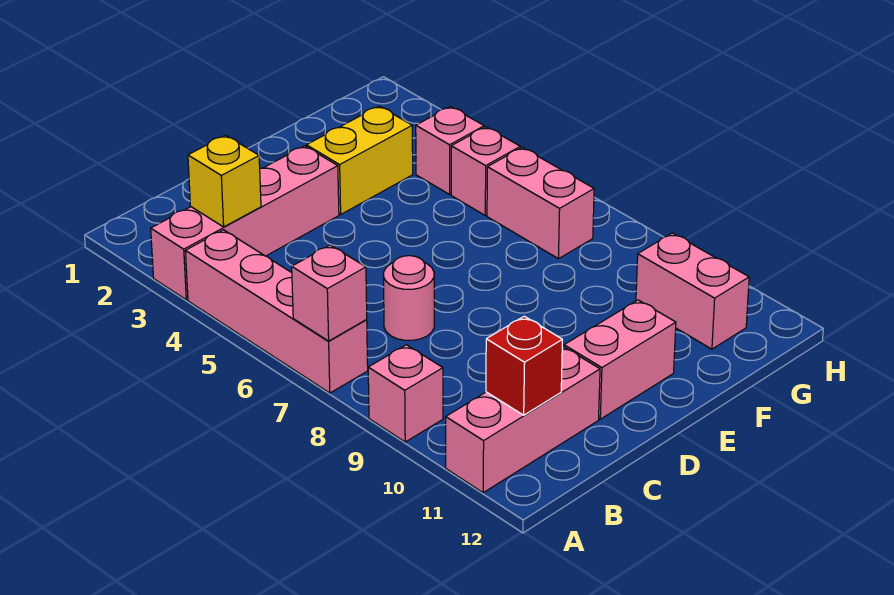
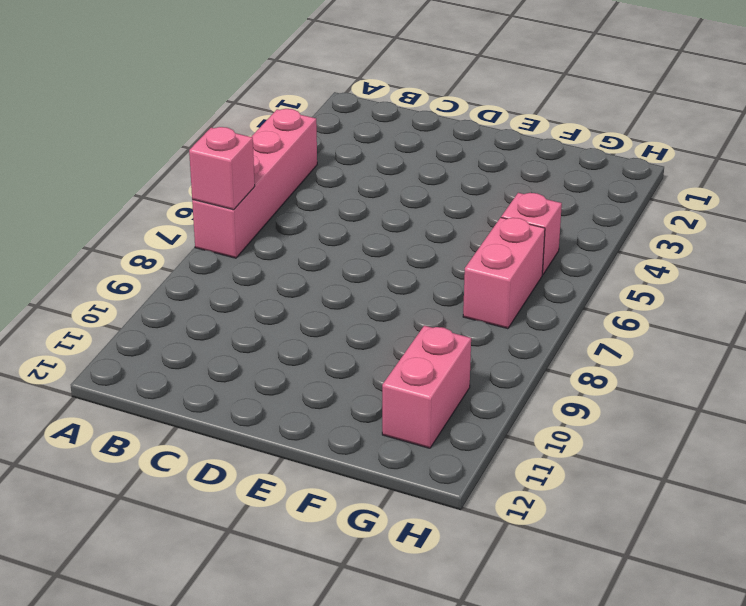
none -> pink 1x4 brick [151,146,339,300]
none -> pink 1x1 brick [368,345,443,442]
none -> pink 1x3 brick [446,346,600,493]

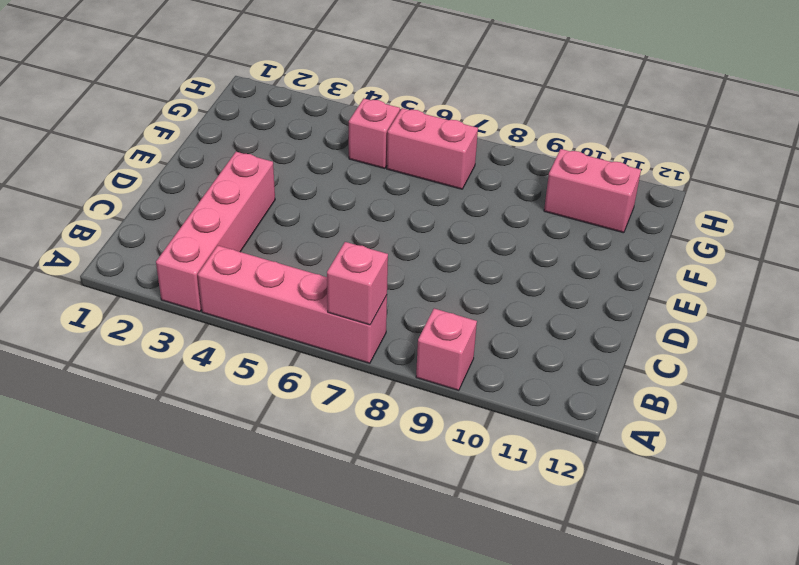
none -> pink 1x3 brick [446,346,600,493]
none -> pink 1x1 round brick [383,256,434,340]
none -> pink 1x2 brick [564,300,676,419]

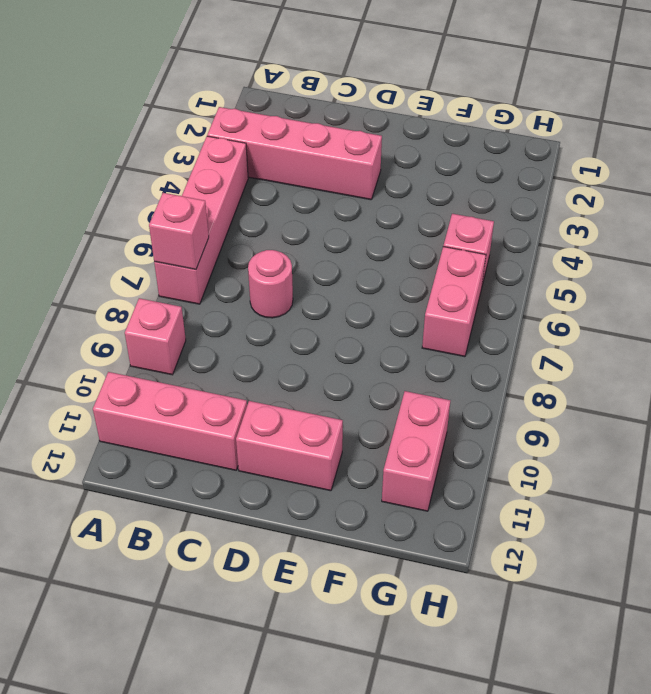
none -> yellow 1x2 brick [306,106,413,214]
none -> pink 1x1 brick [416,107,484,194]
none -> yellow 1x1 brick [188,135,261,227]

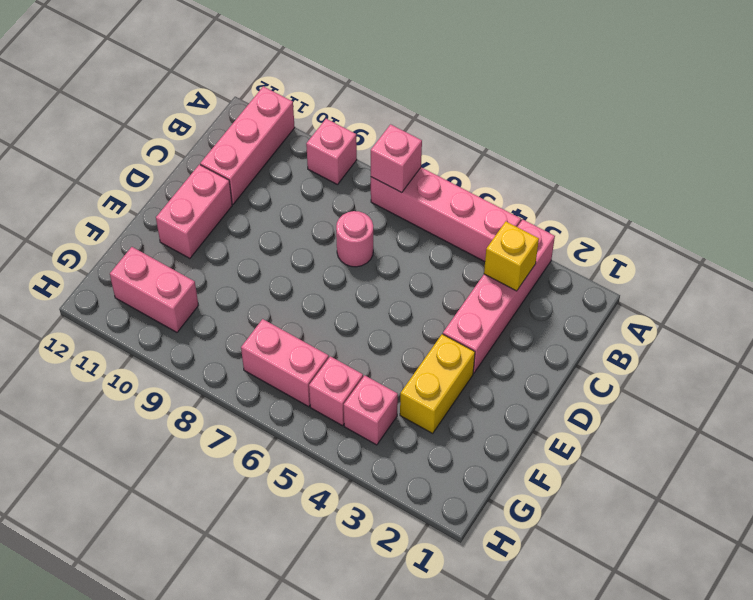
none -> red 1x1 brick [486,316,562,415]

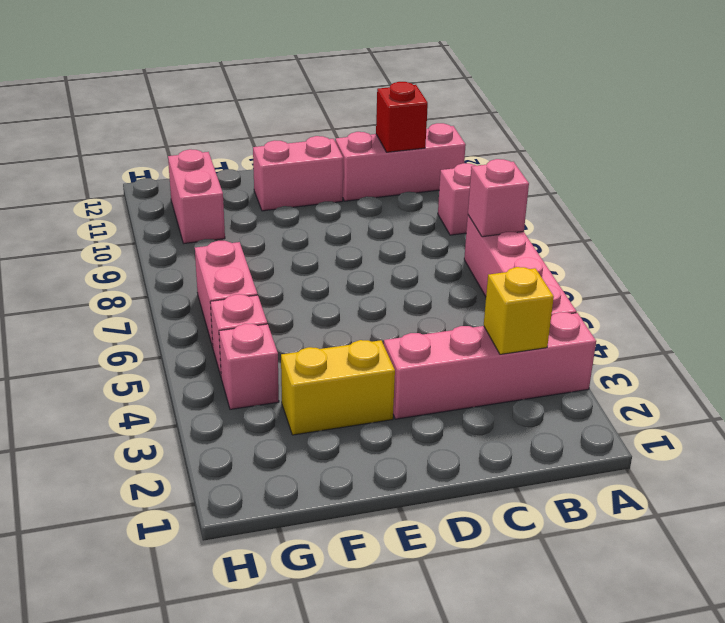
none -> pink 1x1 round brick [383,256,434,340]

